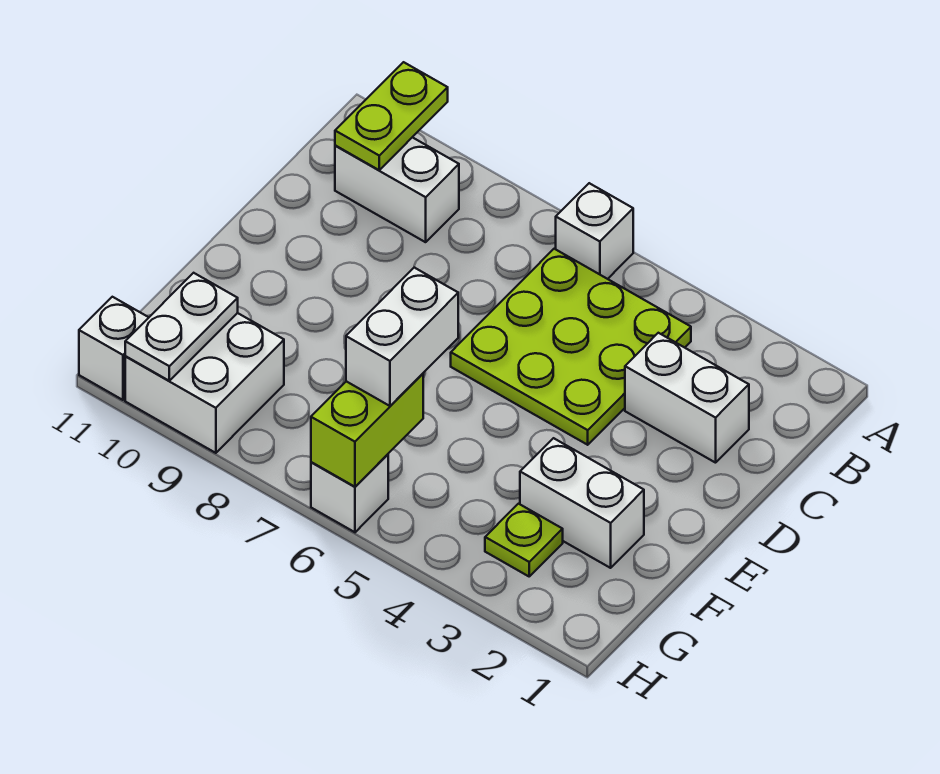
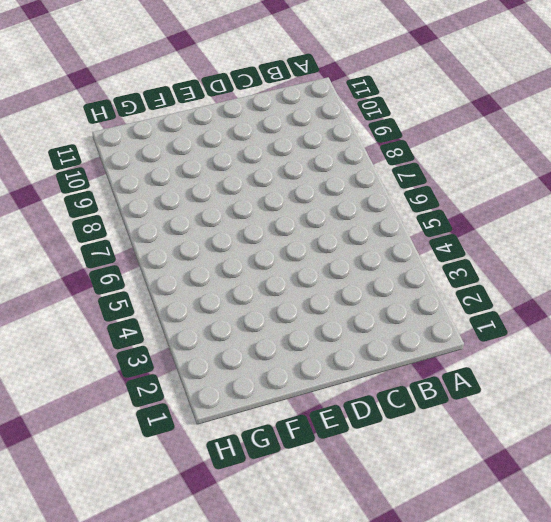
none -> white 1x1 brick [556,183,633,279]
none -> lime 3x3 plate [451,249,691,445]
none -> white 1x2 brick [335,137,459,242]

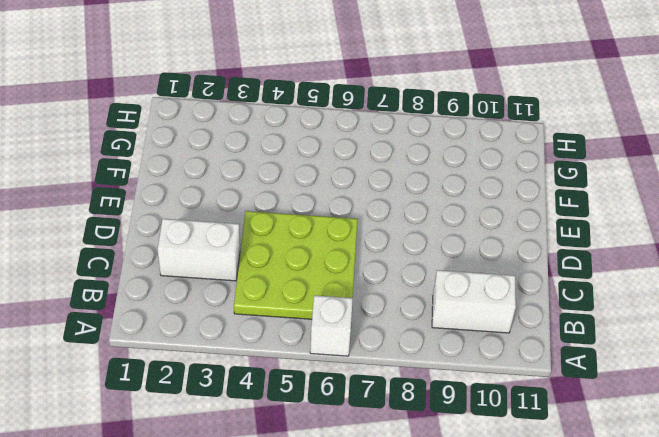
none -> white 1x2 brick [520,438,644,568]
none -> lime 1x1 plate [485,504,563,576]
none -> white 2x2 brick [125,313,284,453]

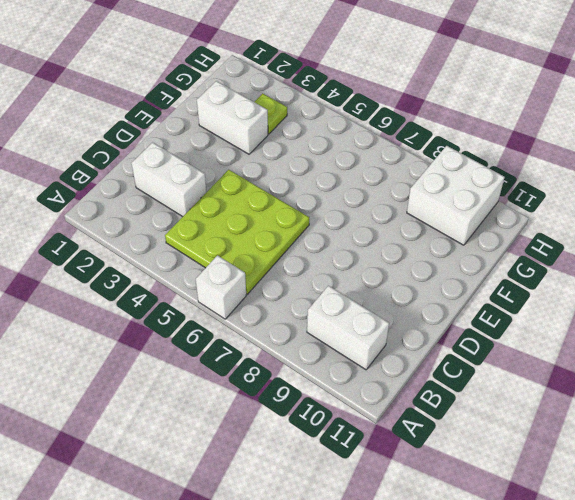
none -> white 1x1 brick [311,454,388,532]
none -> white 1x1 brick [79,297,149,400]
none -> lime 1x2 plate [335,62,448,170]

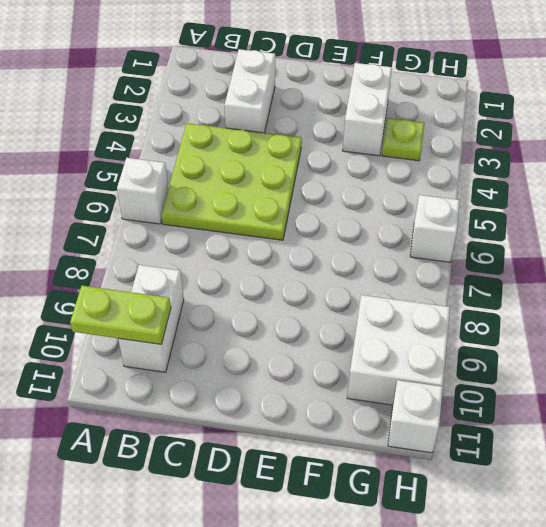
none -> lime 1x2 brick [311,374,423,487]
none -> white 1x2 plate [125,273,238,381]
none -> white 1x2 brick [346,267,458,406]

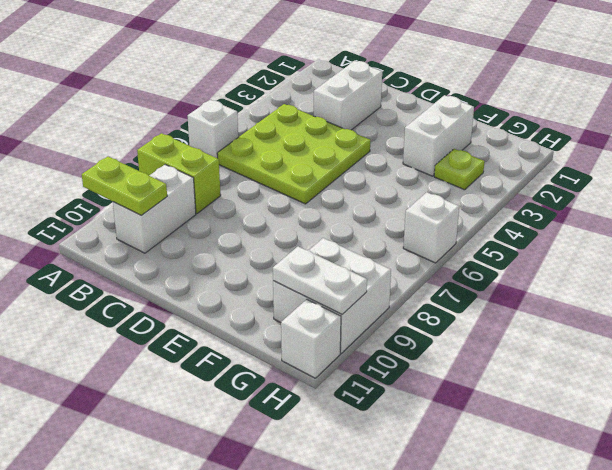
lime 1x2 brick [137,133,221,214] -> lime 1x2 brick moved to [311,374,423,487]
none -> white 1x2 brick [346,267,458,406]

